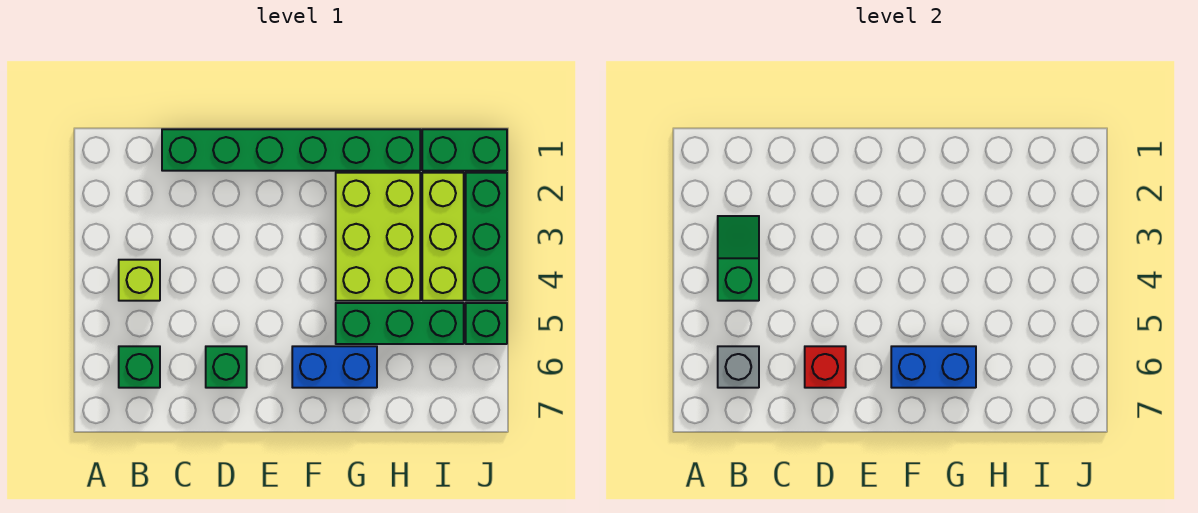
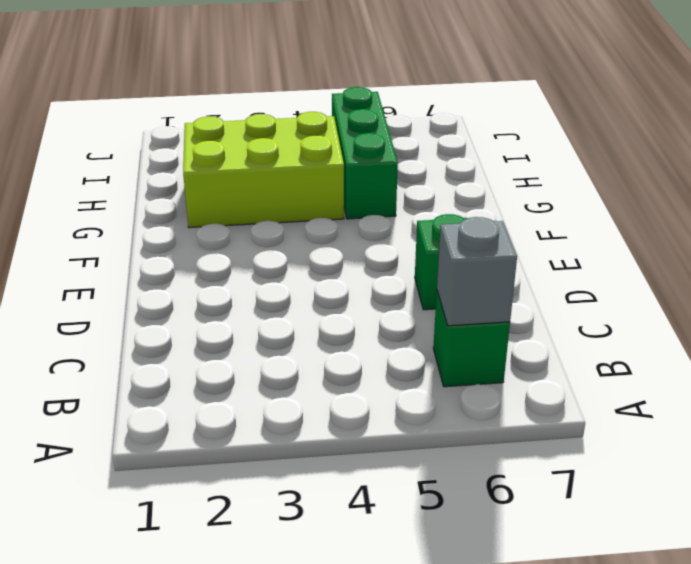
none -> lime 1x1 brick [119,260,160,301]
none -> green 1x6 brick [162,129,420,171]
none -> blue 1x2 brick [292,346,377,388]

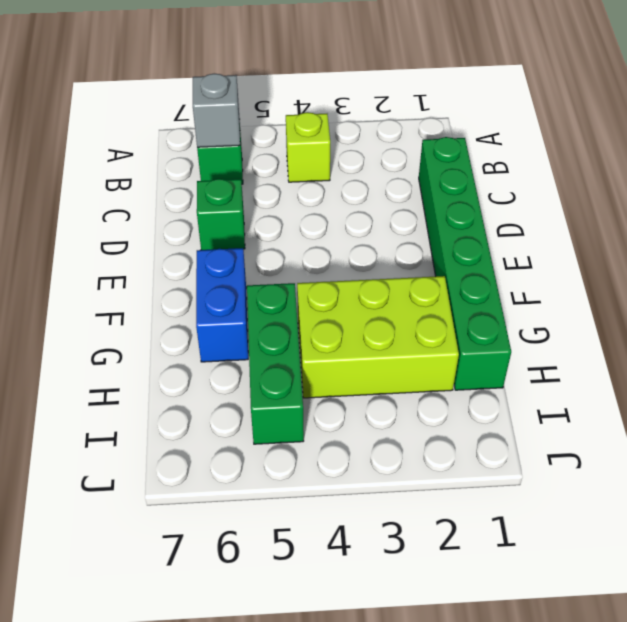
none -> green 1x2 brick [422,129,507,171]
none -> lime 1x3 brick [422,173,464,301]
none -> green 1x3 brick [466,173,507,301]

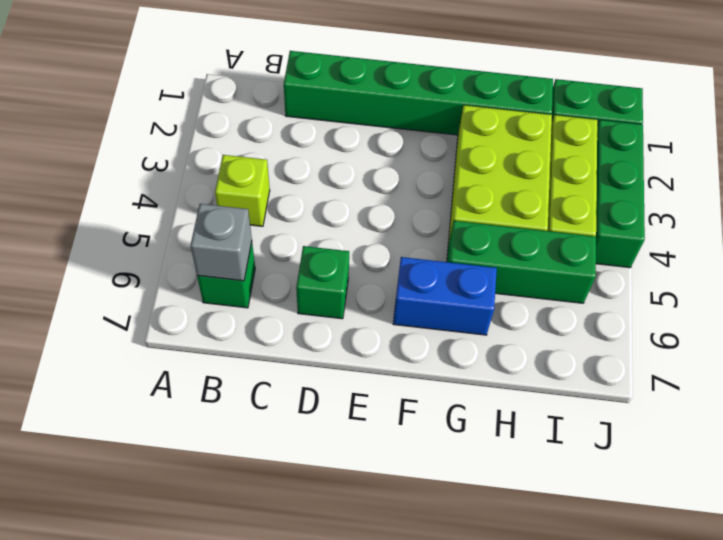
none -> green 1x1 brick [466,303,507,344]
none -> green 1x2 slope [718,216,759,301]
none -> red 1x1 brick [805,346,846,388]

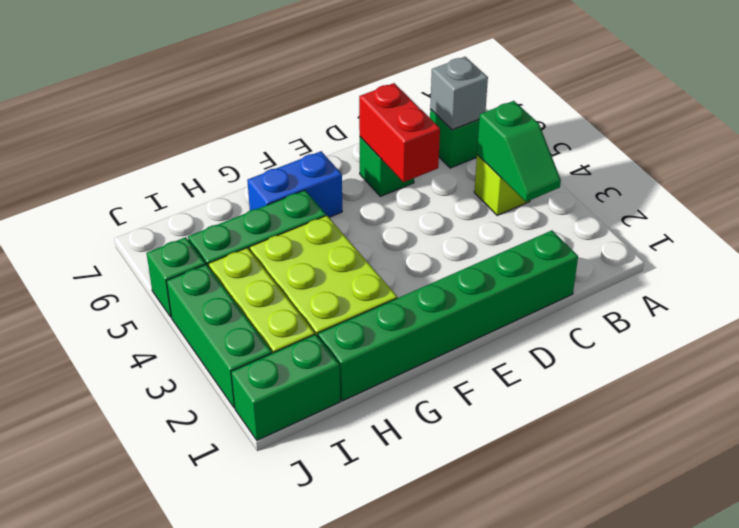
red 1x2 brick [359,83,440,182] -> red 1x1 brick [805,346,846,388]
none -> blue 1x2 brick [891,346,976,388]

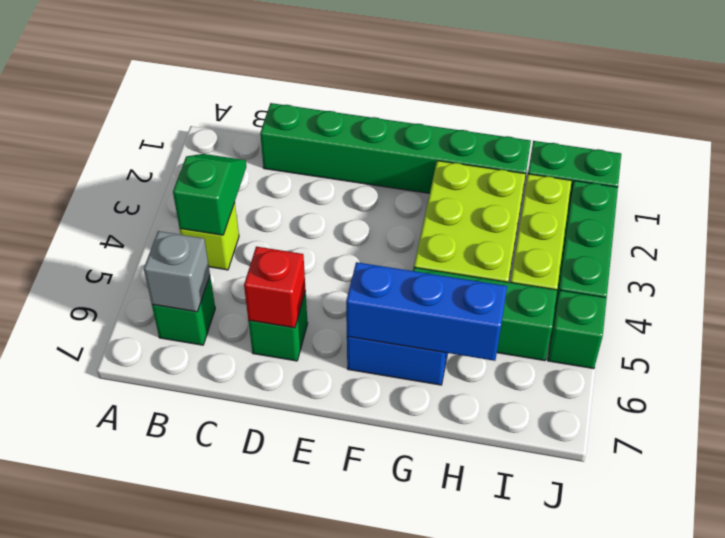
blue 1x3 brick [346,262,507,361] -> blue 1x2 brick [891,346,976,388]

